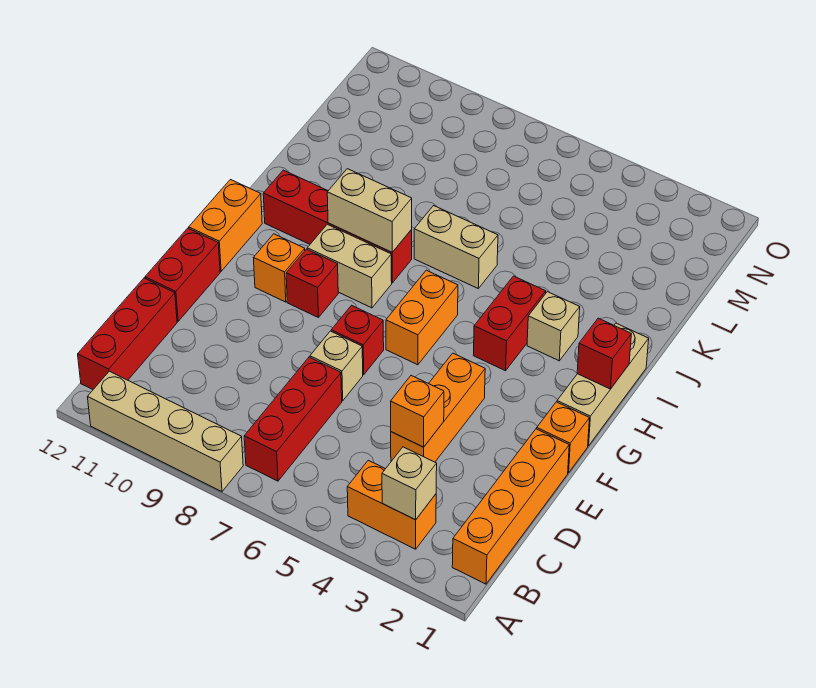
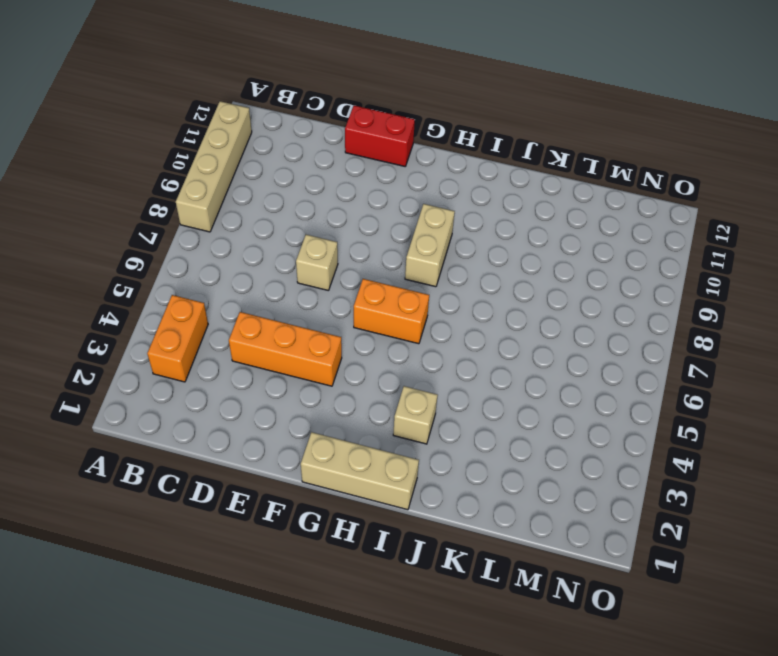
none -> orange 1x4 brick [452,429,569,584]
none -> red 1x3 brick [244,357,342,481]
none -> red 1x3 brick [78,278,177,389]

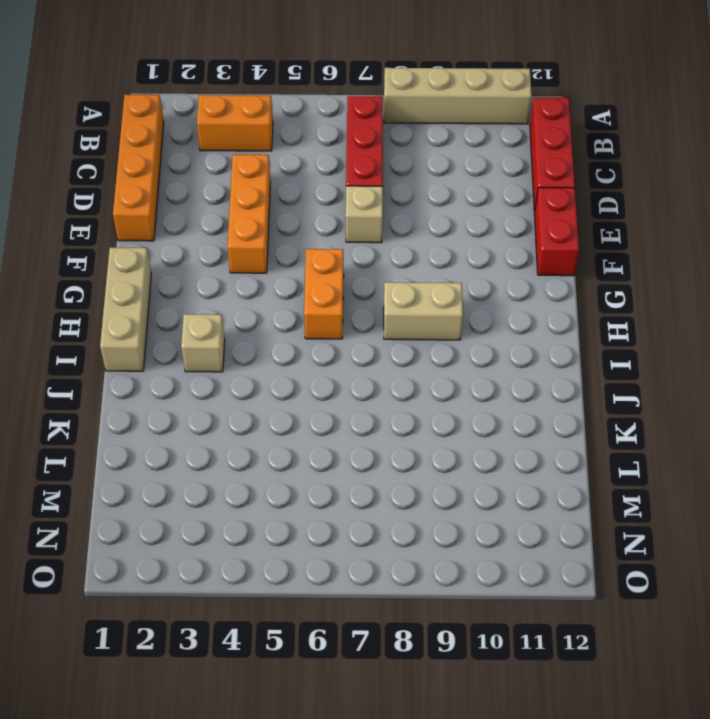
none -> orange 1x1 brick [537,402,589,473]
none -> red 1x1 brick [331,305,384,375]
none -> red 1x1 brick [286,249,338,318]

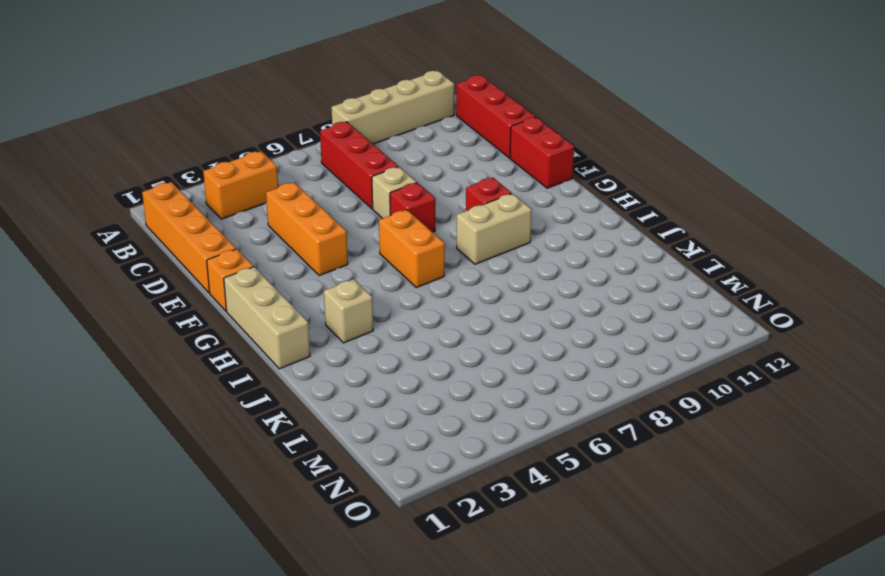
none -> orange 1x1 brick [254,234,305,302]
none -> orange 1x2 brick [189,180,262,271]
none -> red 1x2 brick [473,276,546,371]

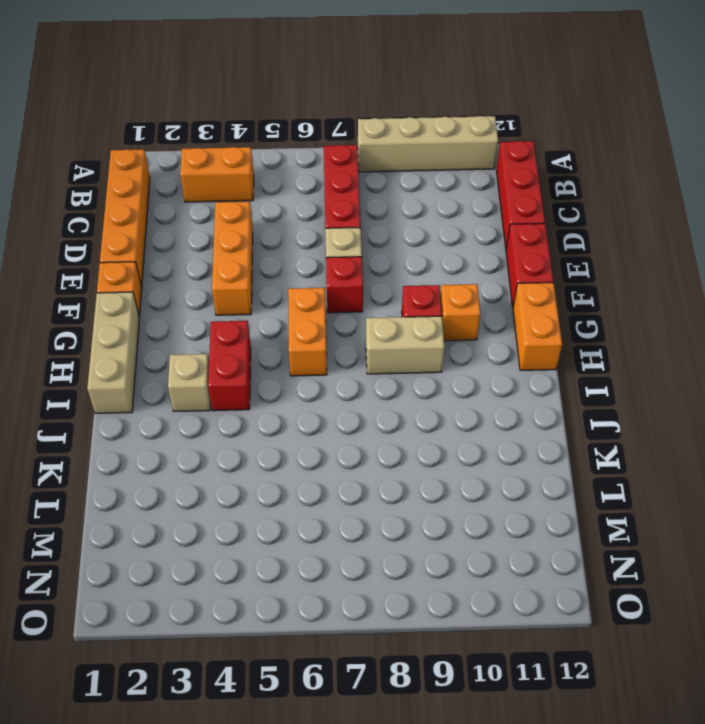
none -> red 1x4 brick [263,170,412,283]
none -> tan 1x2 brick [414,206,498,288]
none -> tan 1x1 brick [382,447,437,520]

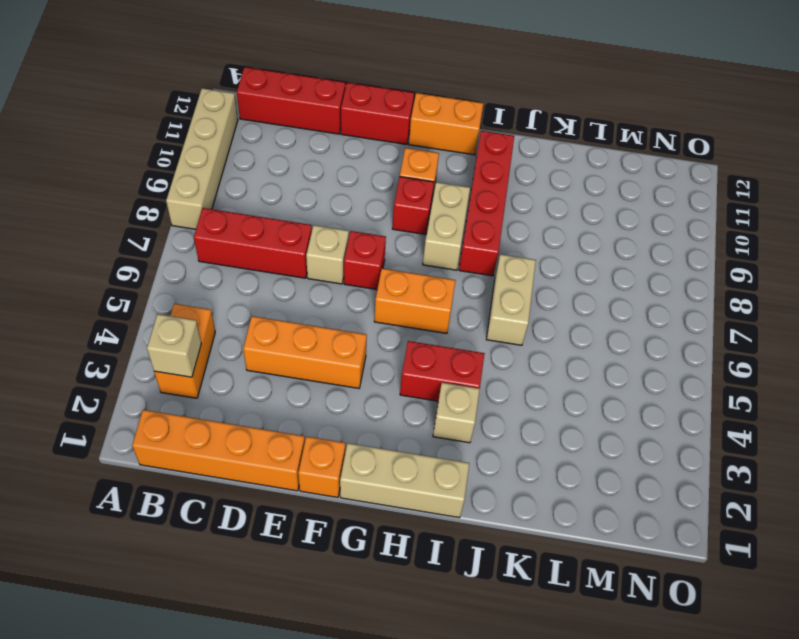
none -> orange 1x1 brick [391,376,444,447]
none -> red 1x1 brick [577,318,631,389]
none -> tan 1x2 brick [327,169,412,252]

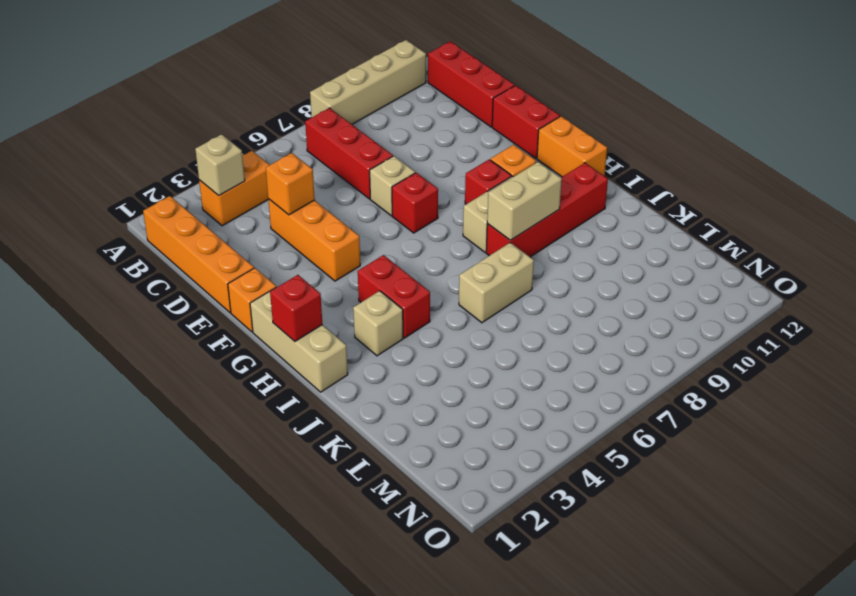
none -> orange 1x2 brick [386,270,458,365]

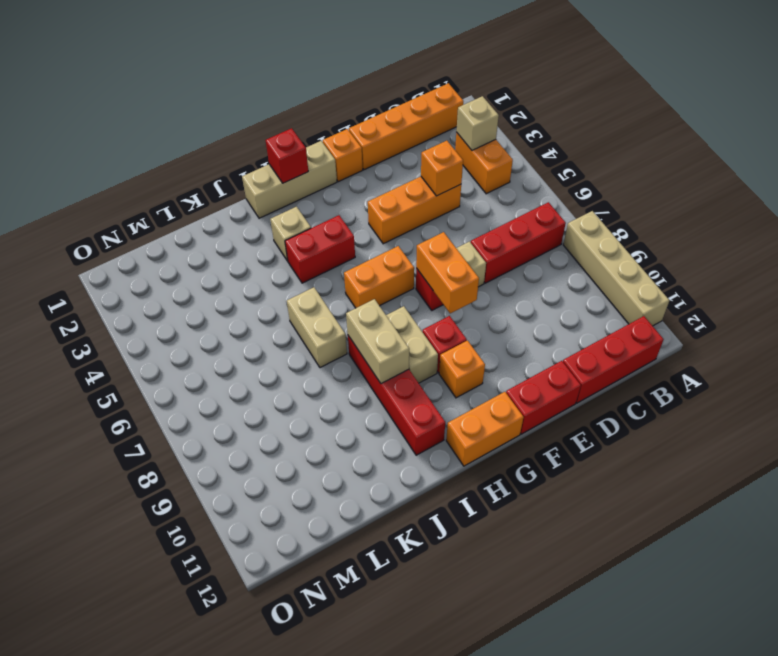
orange 1x2 brick [416,232,479,313] -> none

